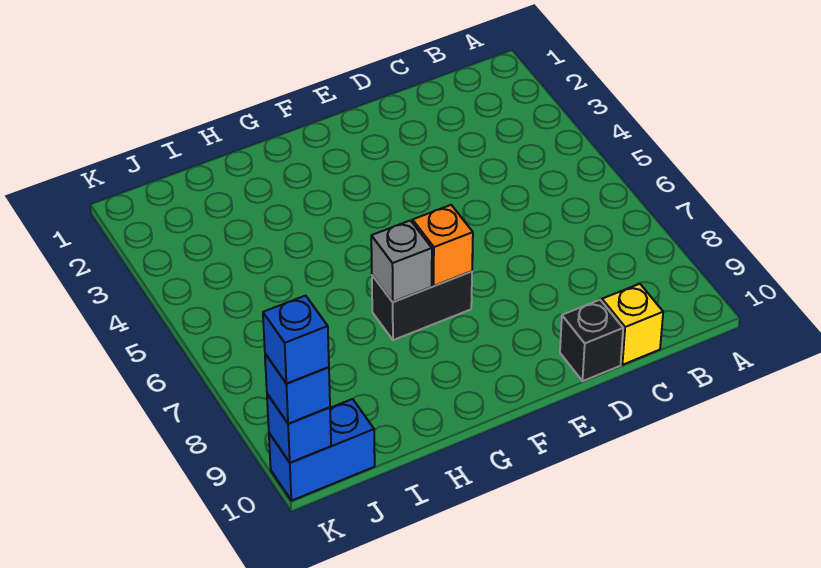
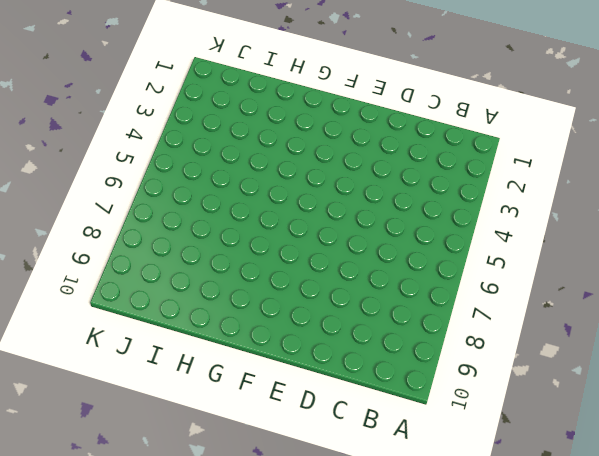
none -> yellow 1x1 brick [602,284,663,365]
none -> black 1x1 brick [560,300,623,381]

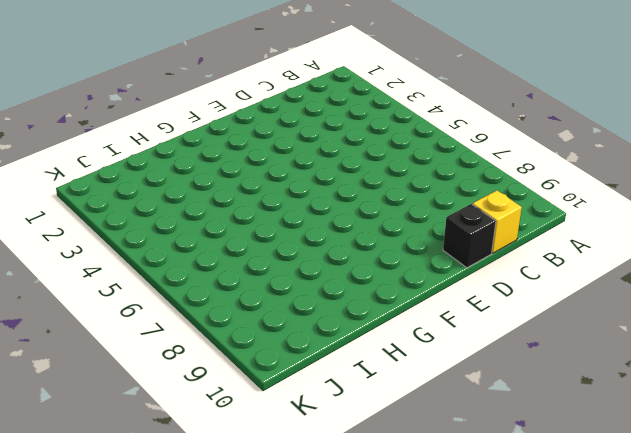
none -> black 1x2 brick [372,271,472,340]
none -> blue 1x2 brick [269,399,375,501]

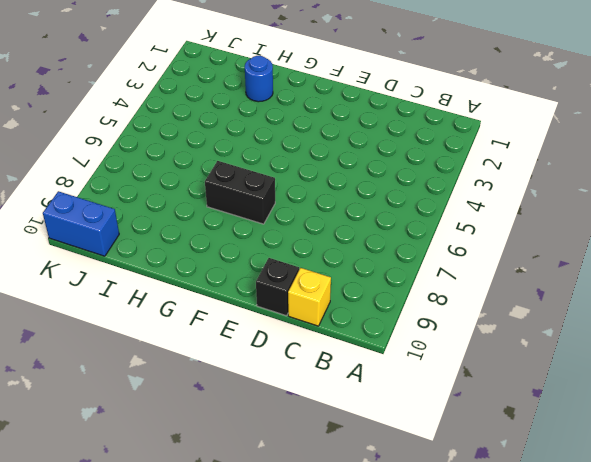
blue 1x1 round brick [245,56,273,102] -> none
none -> orange 1x1 brick [413,205,473,286]
none -> grey 1x1 brick [371,220,432,302]

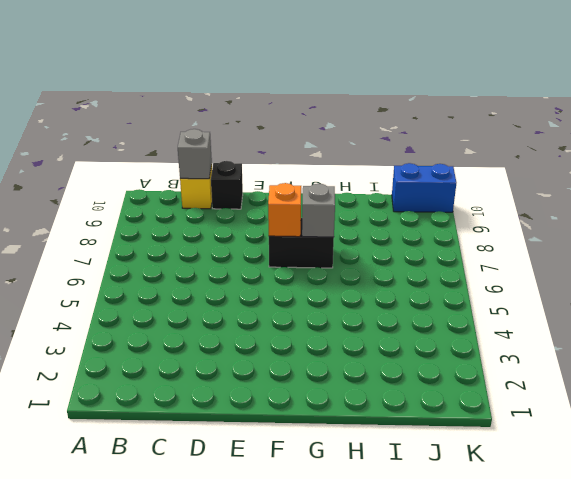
grey 1x1 brick [178,129,212,179] -> none
none -> blue 1x1 brick [267,394,331,463]
none -> blue 1x1 brick [265,354,330,424]

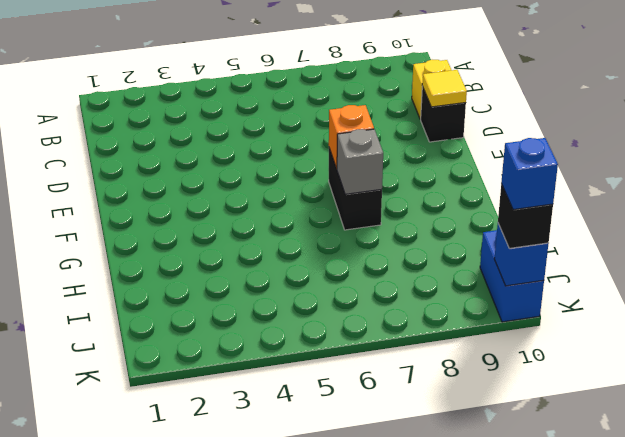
yellow 1x1 tile [422,70,467,107] -> none
black 1x1 brick [498,184,553,248] -> blue 1x1 brick [265,354,330,424]

